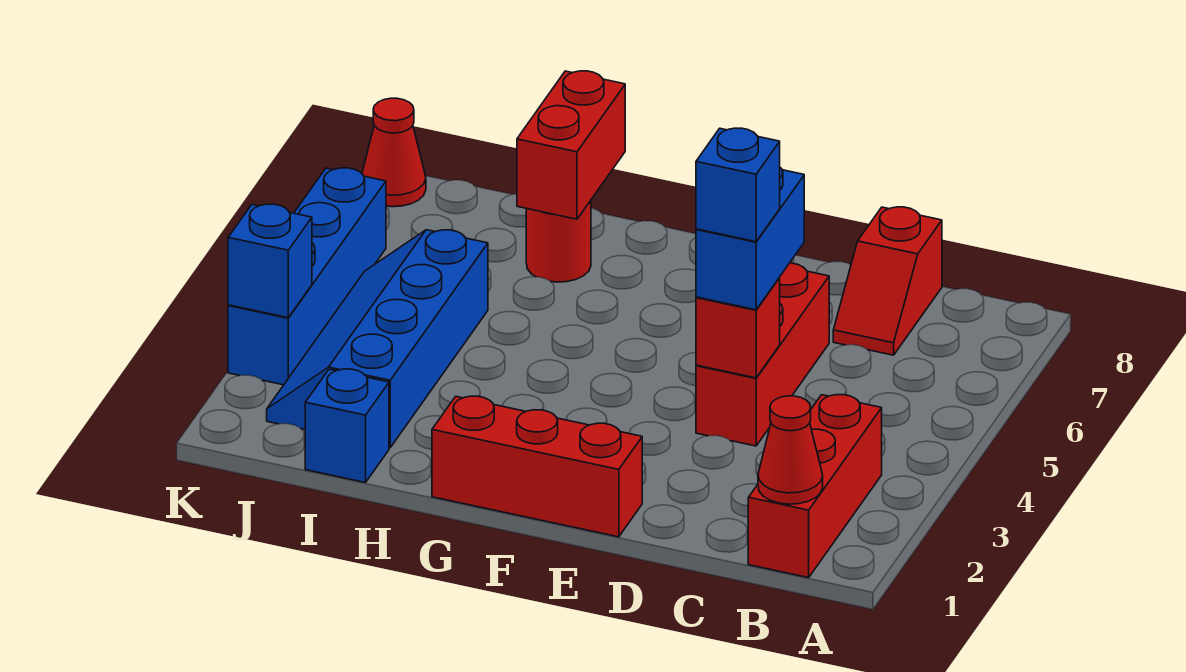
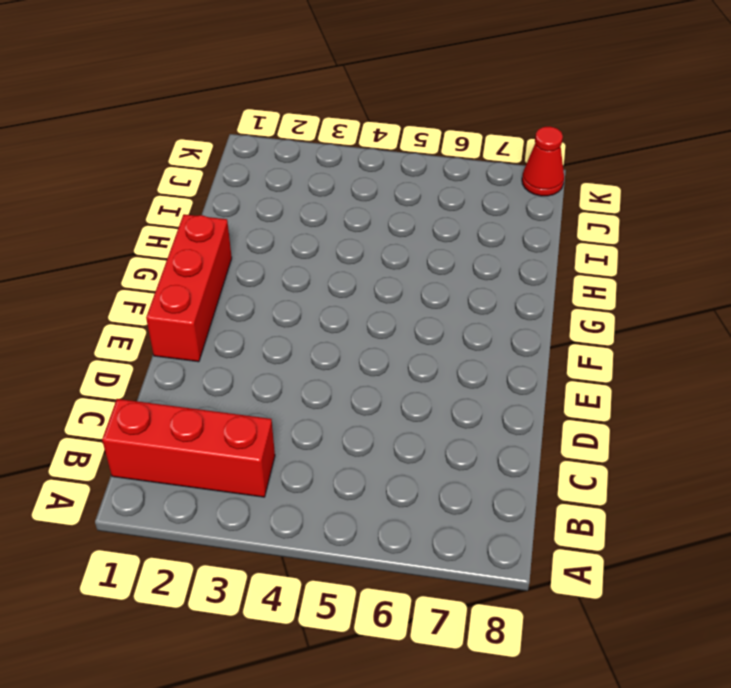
none -> red 1x2 slope [833,207,942,355]
none -> red 1x3 brick [696,263,829,446]
none -> red 1x1 round brick [526,201,591,282]

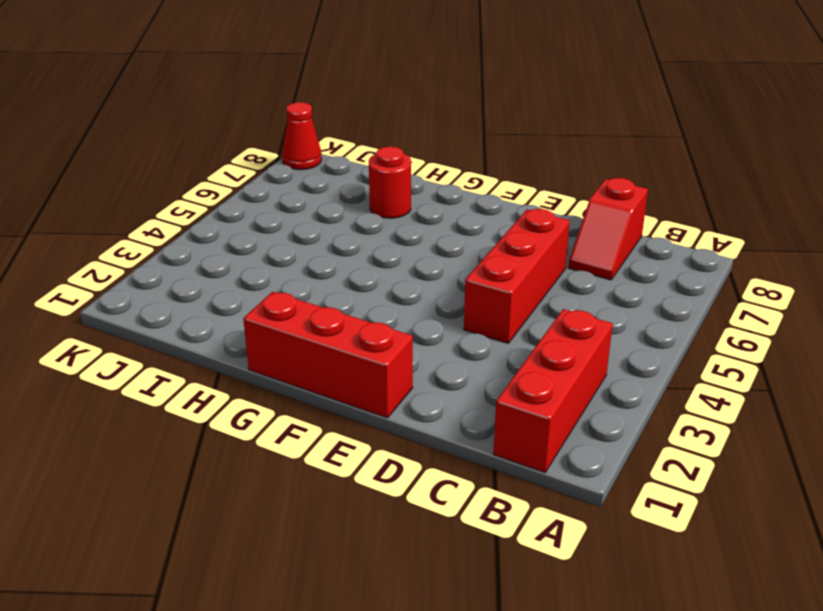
none -> blue 1x1 brick [305,369,389,483]
none -> blue 2x4 slope [267,230,488,448]
none -> blue 1x4 brick [228,168,386,385]

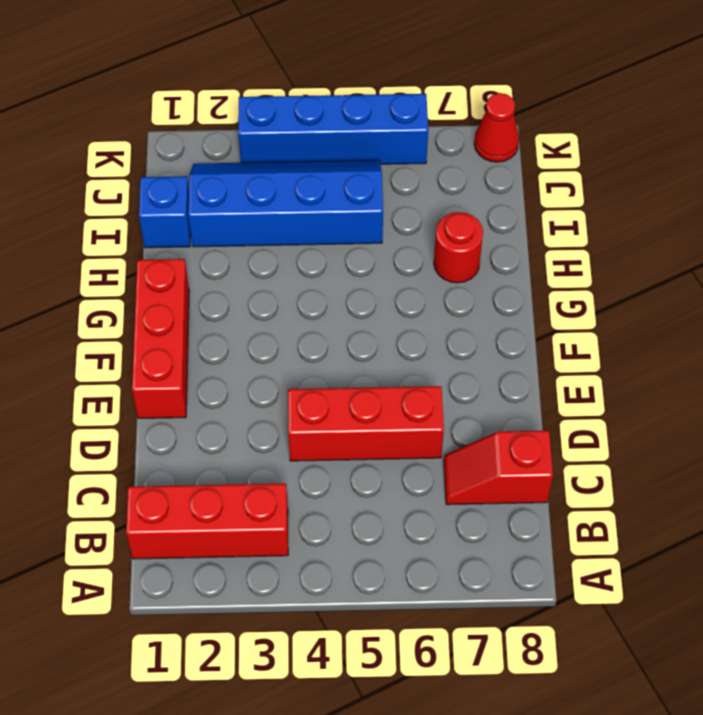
none -> red 1x1 cone [758,396,823,504]
none -> red 1x1 brick [696,277,780,378]
none -> red 1x2 brick [517,71,625,219]

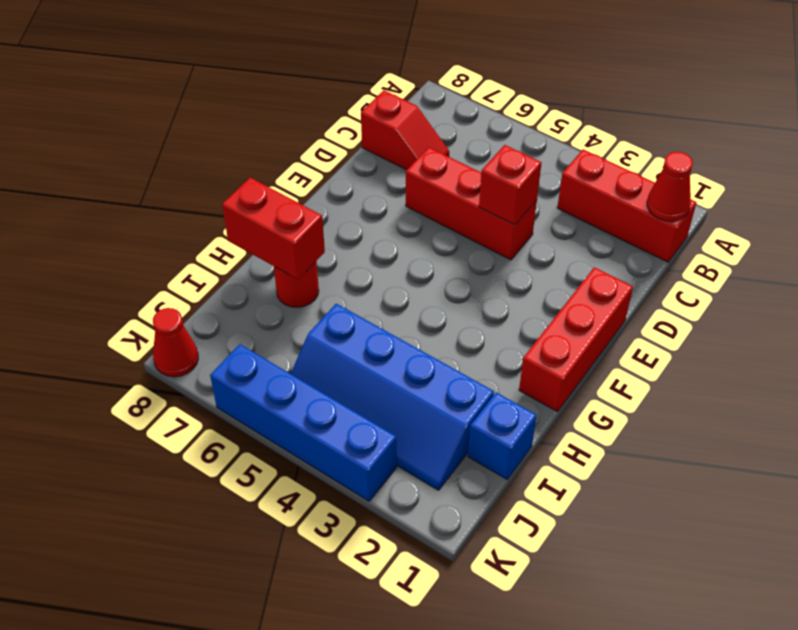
none -> blue 1x1 brick [228,204,312,318]
none -> blue 1x2 brick [696,168,804,310]
none -> blue 1x1 brick [696,128,780,242]

